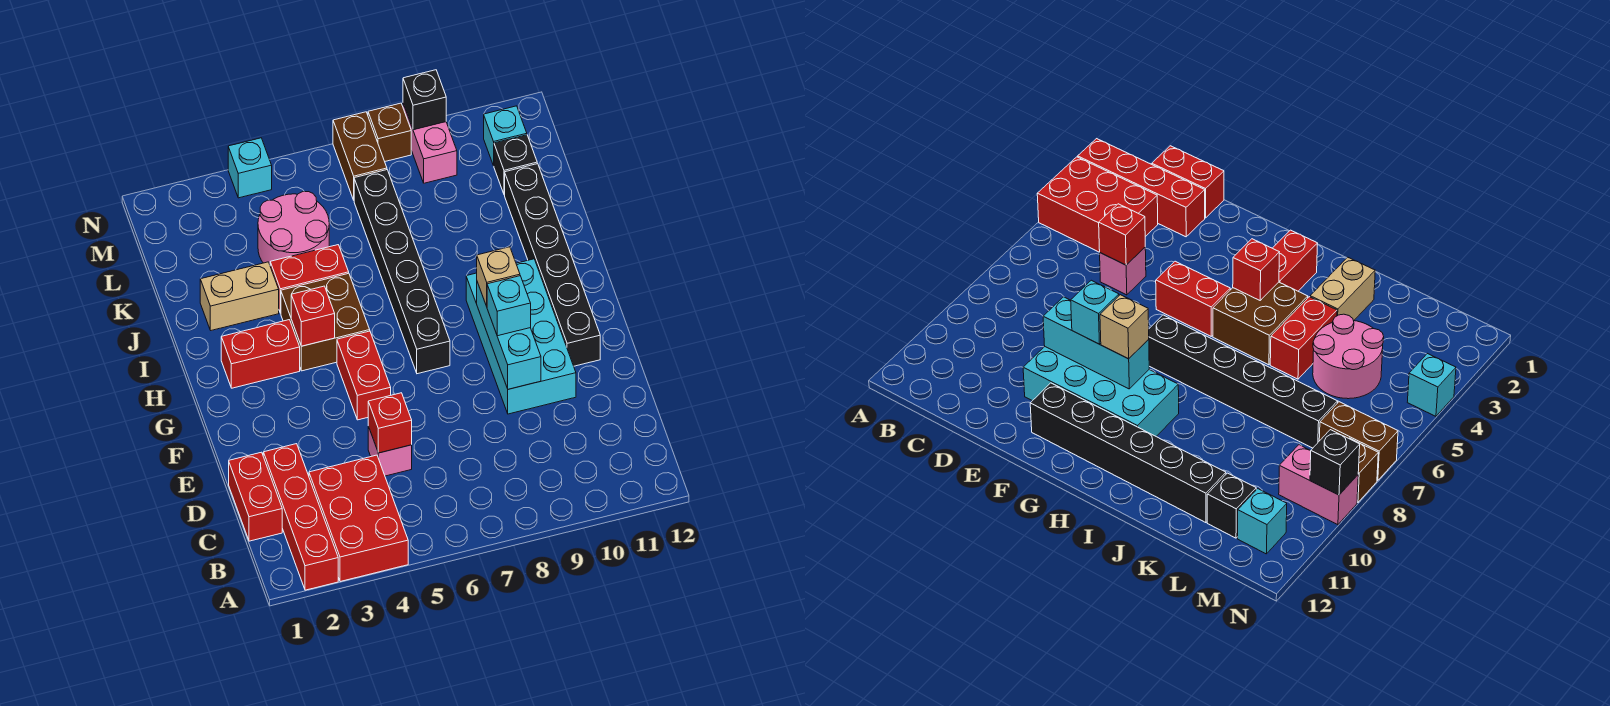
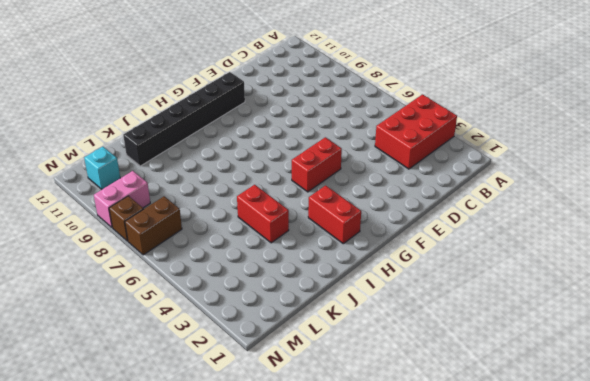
none -> red 1x4 brick [263,444,338,590]
none -> red 1x2 brick [229,452,282,541]
none -> pink 1x1 brick [368,426,412,476]

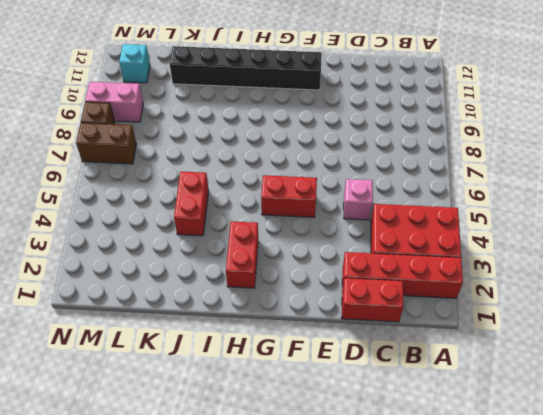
none -> cyan 2x4 brick [466,259,576,414]
none -> black 1x6 brick [354,170,450,374]
none -> brown 2x2 brick [281,273,370,371]

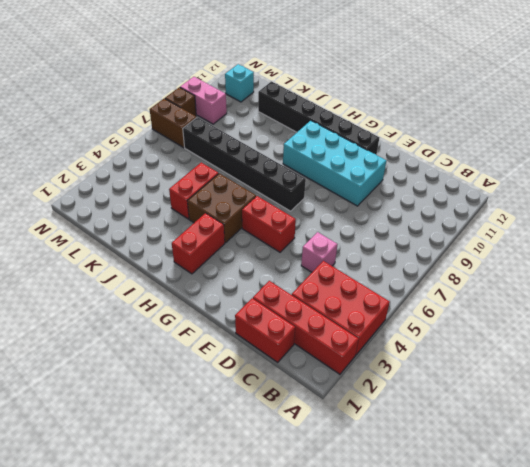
none -> tan 1x2 brick [200,262,279,330]
none -> pink 2x2 round brick [258,192,329,264]
none -> black 1x1 brick [494,135,537,195]

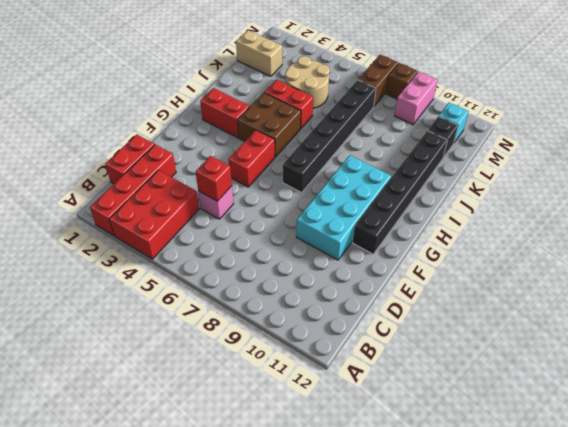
tan 2x2 round brick [285,56,330,108] -> pink 2x2 round brick [258,192,329,264]
tan 1x2 brick [236,30,282,76] -> tan 1x2 brick moved to [200,262,279,330]
none -> cyan 1x1 brick [228,138,272,198]
none -> cyan 1x3 brick [477,282,541,389]
none -> red 1x1 brick [291,286,335,346]

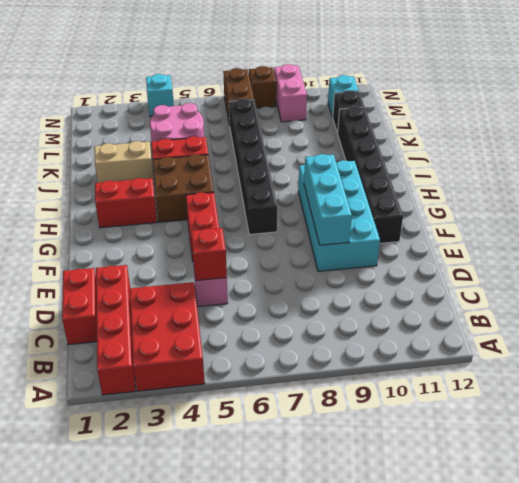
none -> red 1x1 brick [291,286,335,346]
none -> black 1x1 brick [403,70,446,130]
none -> cyan 1x1 brick [487,276,531,336]

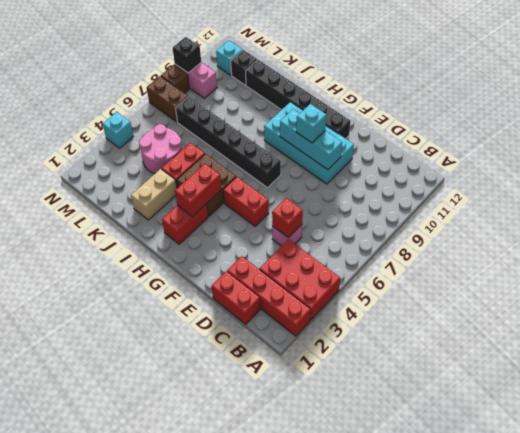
red 1x2 brick [175,164,222,217] -> red 1x1 brick [291,286,335,346]
none -> tan 1x1 brick [477,247,520,306]

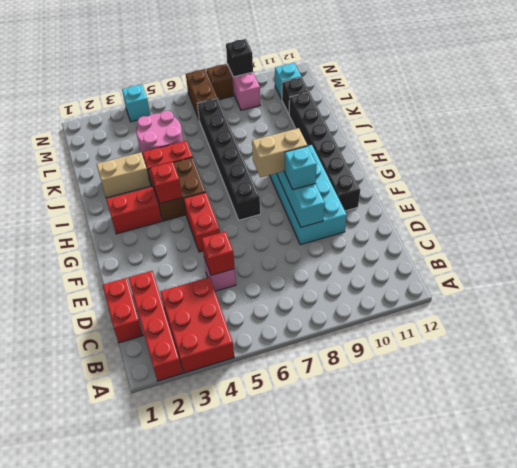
tan 1x2 brick [252,128,307,177] -> tan 1x1 brick [477,247,520,306]

